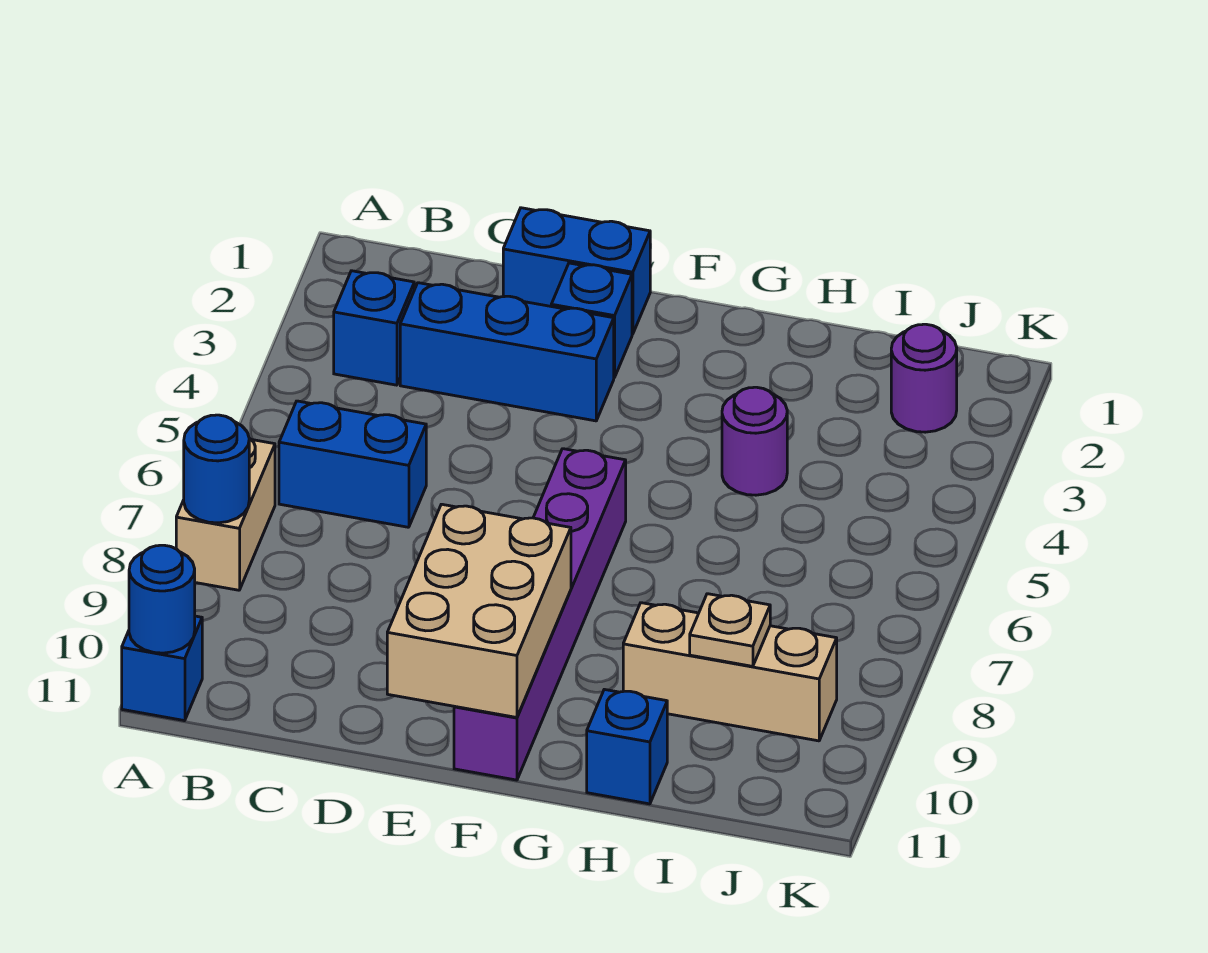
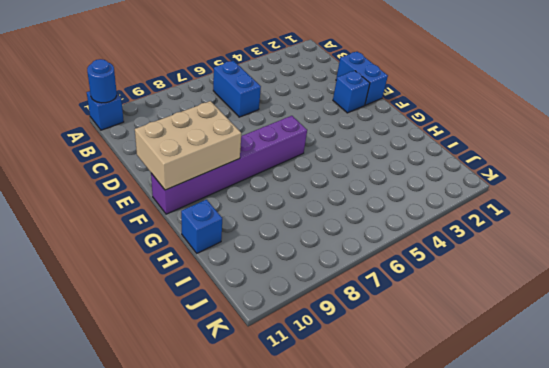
none -> tan 1x2 brick [176,438,275,590]
none -> blue 1x1 brick [334,271,414,385]
none -> blue 1x3 brick [400,283,614,421]

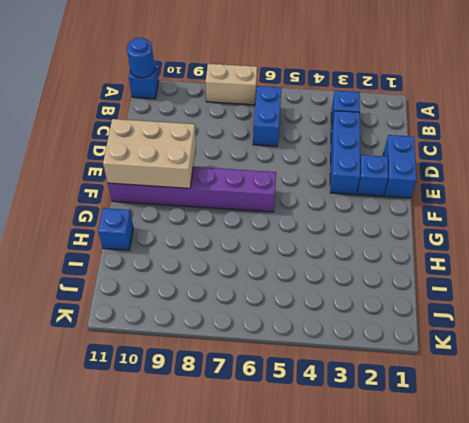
none -> purple 1x1 round brick [722,387,787,495]
none -> tan 1x3 brick [623,603,837,741]
none -> purple 1x1 round brick [891,324,957,432]

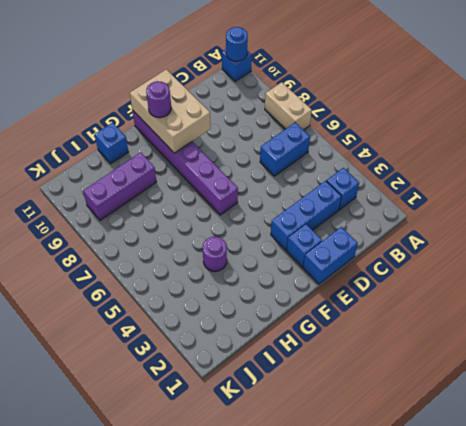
purple 1x1 round brick [146,81,171,118] -> purple 1x1 round brick moved to [891,324,957,432]
purple 1x3 brick [83,152,157,220] -> tan 1x3 brick [623,603,837,741]
none -> blue 1x1 round brick [184,415,249,523]
none -> tan 1x1 plate [690,594,770,666]

